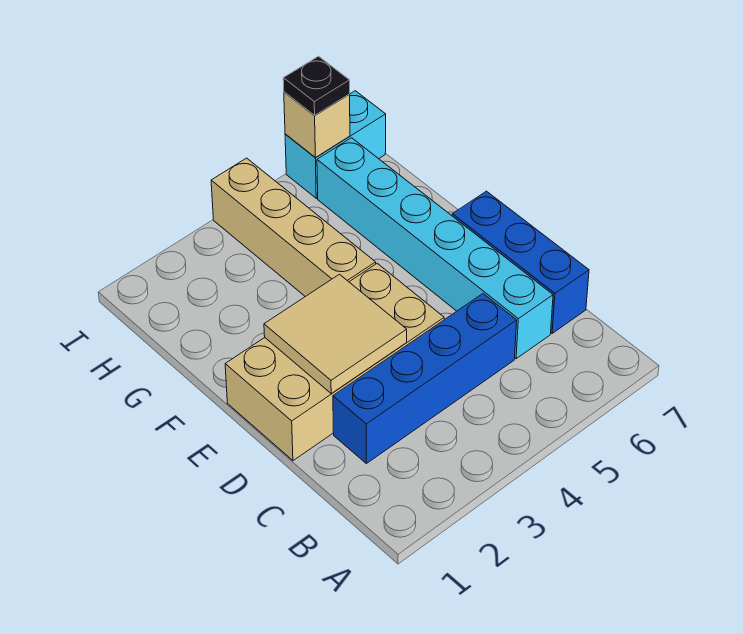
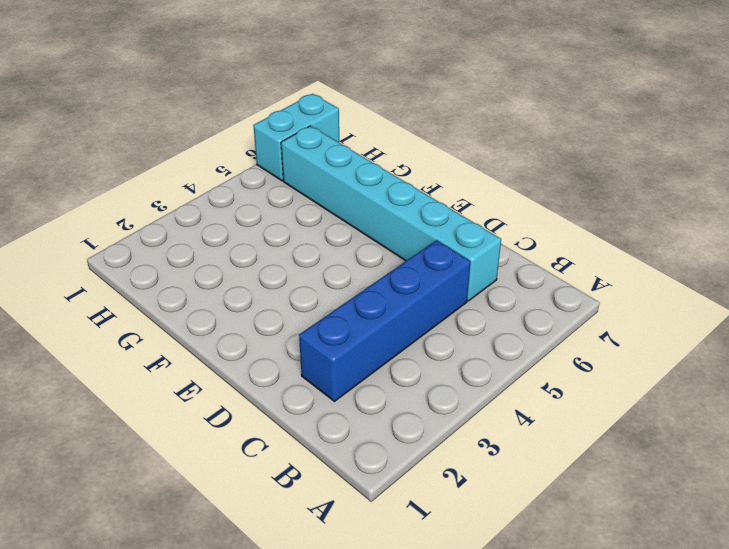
none -> blue 1x3 brick [452,191,589,333]
none -> tan 2x4 brick [225,263,444,461]

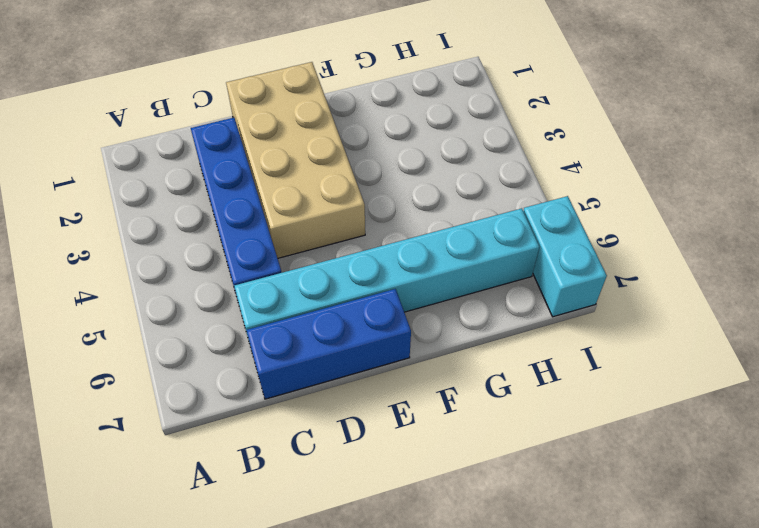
none -> tan 1x4 brick [211,158,376,297]
none -> tan 2x2 tile [264,274,407,393]

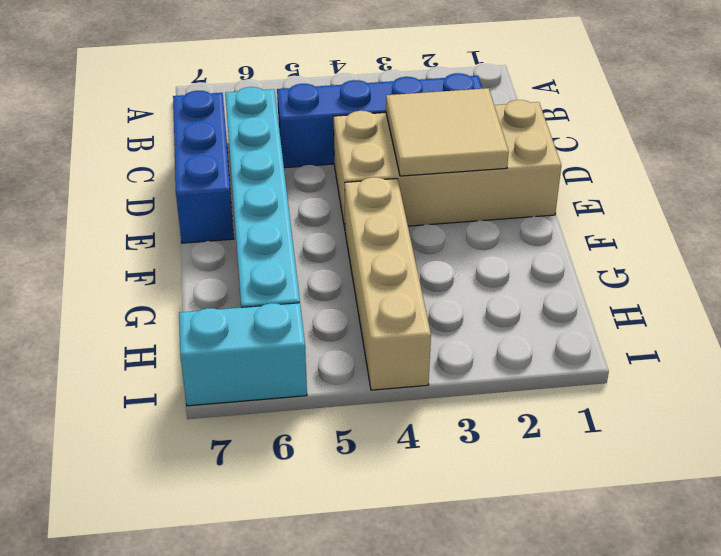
none -> tan 1x1 brick [284,92,350,157]
none -> black 1x1 plate [283,56,350,115]

